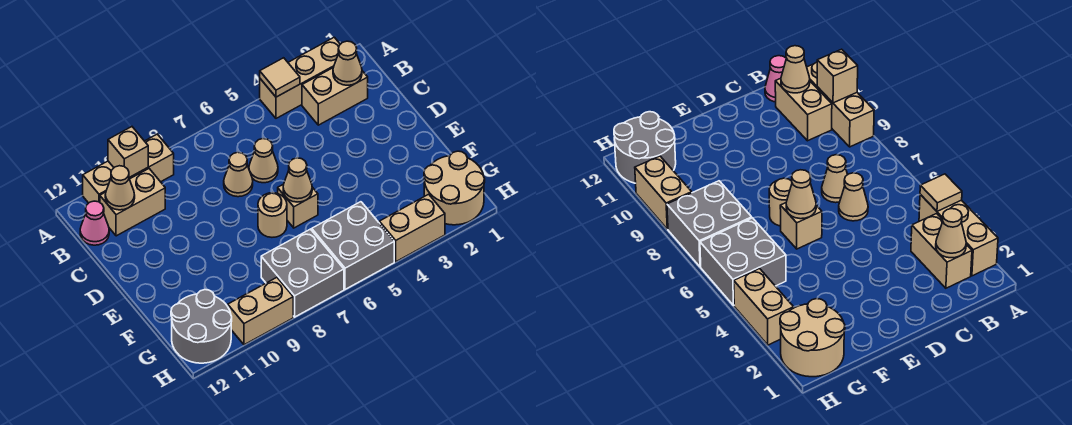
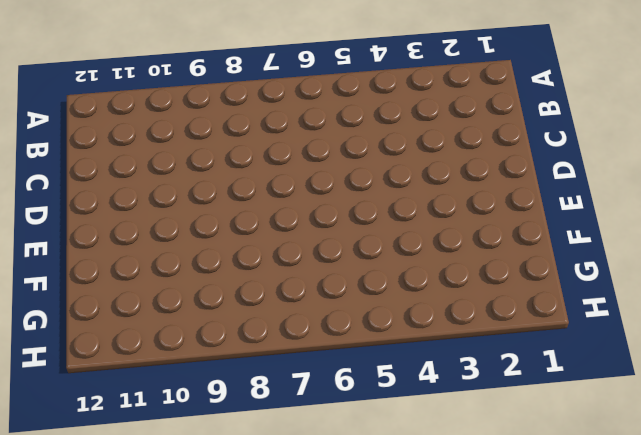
none -> tan 1x3 brick [260,37,340,118]
none -> tan 1x3 brick [83,134,174,203]
none -> tan 1x2 brick [302,68,368,125]

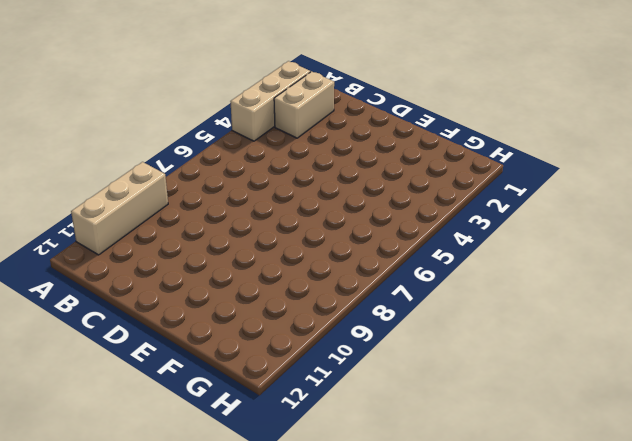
none -> tan 1x2 brick [100,169,165,236]
none -> pink 1x1 cone [80,201,109,245]
none -> tan 1x1 cone [249,139,278,183]

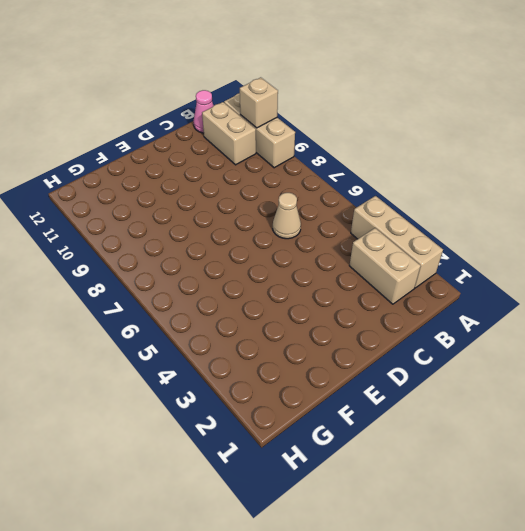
none -> tan 1x1 cone [224,152,253,197]
none -> tan 1x1 brick [278,184,318,228]
none -> tan 1x1 round brick [258,193,287,237]

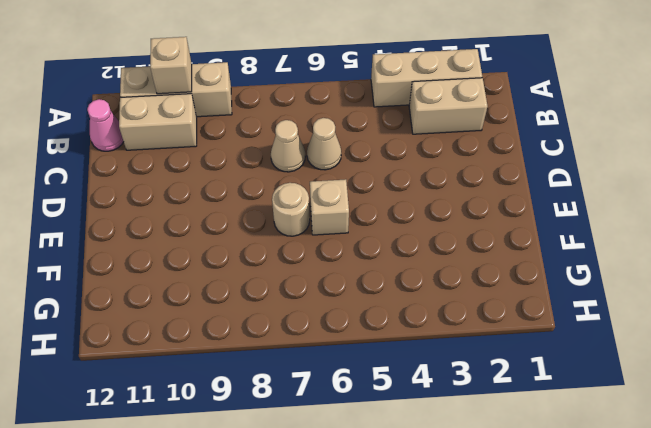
none -> tan 2x2 round brick [424,151,485,225]
none -> grey 2x2 brick [312,202,394,289]
none -> grey 2x2 brick [261,229,344,317]

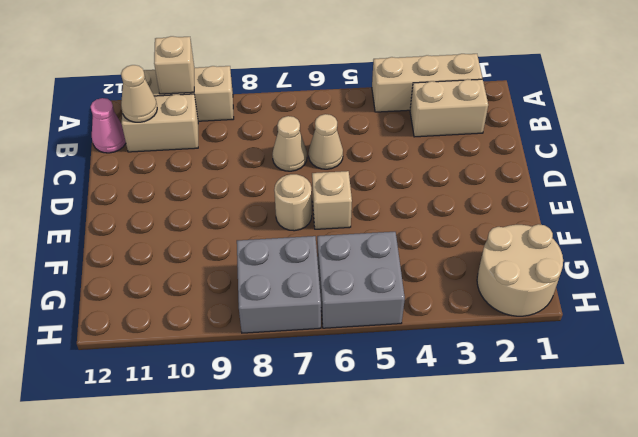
none -> grey 2x2 round brick [171,290,232,363]
none -> tan 1x2 brick [379,194,445,262]
none -> tan 1x2 brick [228,278,293,345]

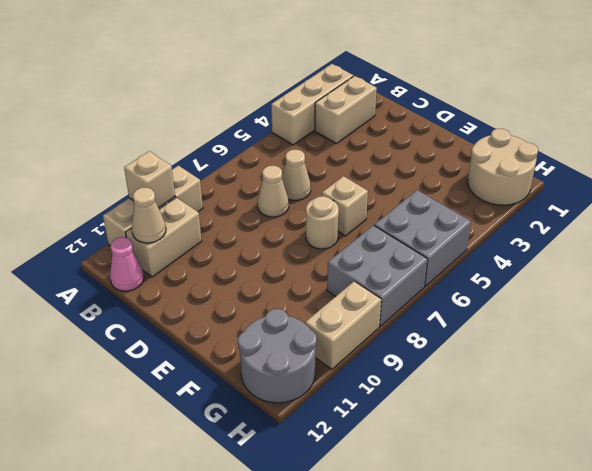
none -> tan 1x2 brick [379,194,445,262]
none -> tan 1x1 tile [260,58,300,97]
none -> tan 1x1 cone [333,41,362,85]

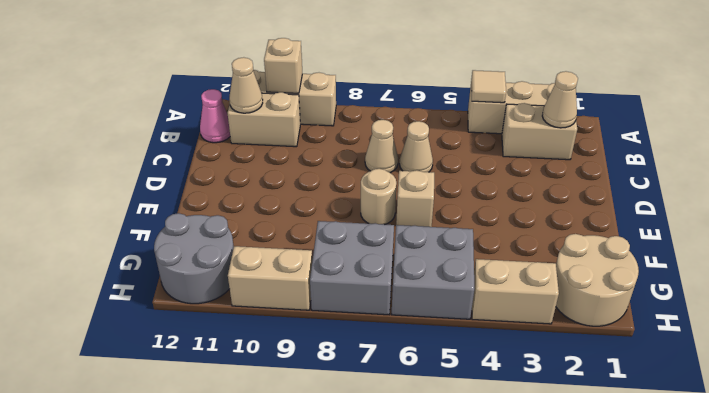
none -> tan 1x1 cone [283,158,312,202]

